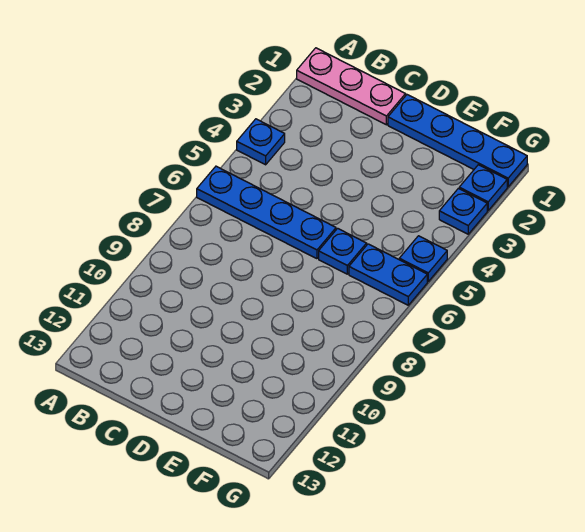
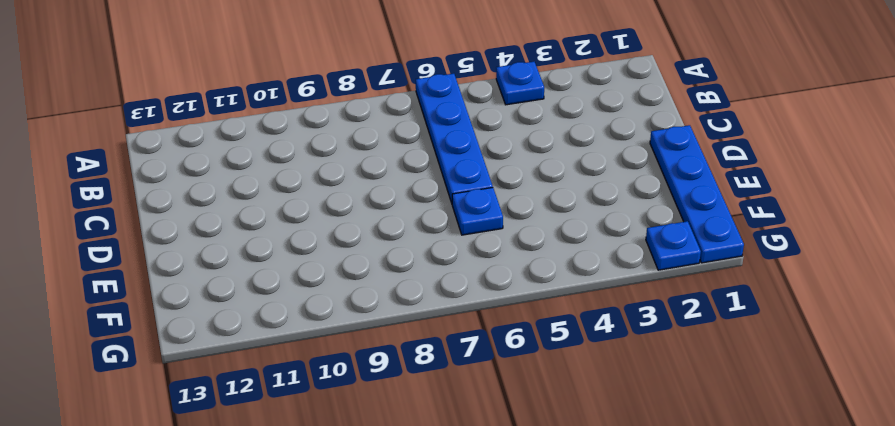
none -> pink 1x3 plate [297,48,406,125]
none -> blue 1x2 plate [349,244,427,305]

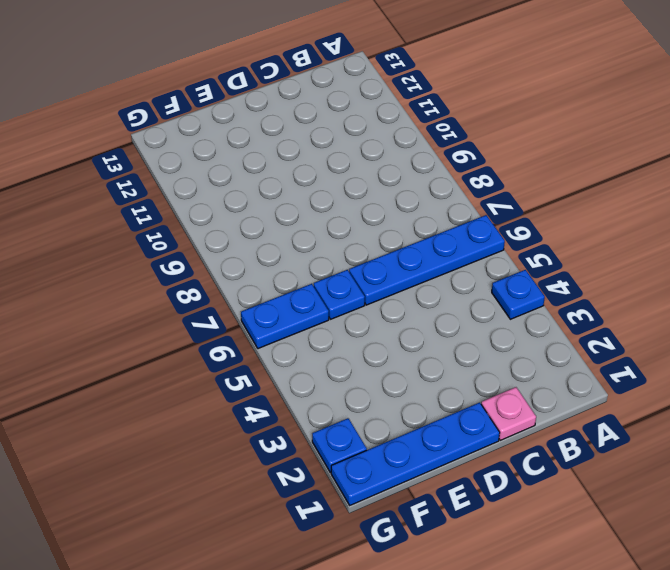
pink 1x1 plate [481,387,536,440] -> pink 1x3 plate [297,48,406,125]
none -> blue 1x1 plate [439,188,487,234]
none -> blue 1x1 plate [399,236,447,281]

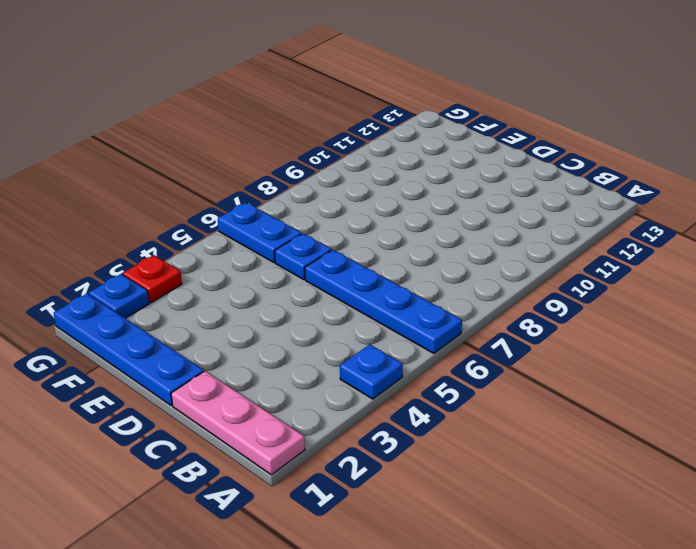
red 1x1 plate [123,255,182,303] -> blue 1x1 plate [439,188,487,234]
none -> blue 1x1 plate [399,236,447,281]

